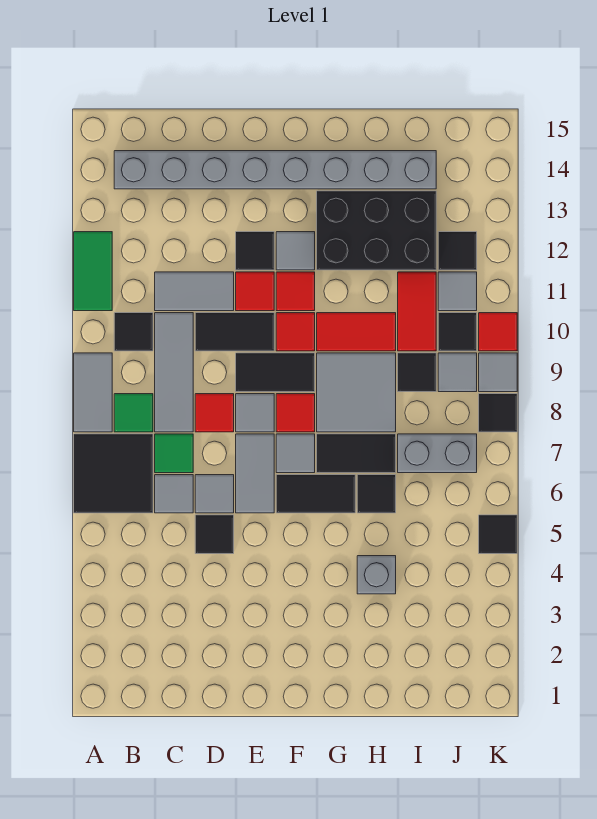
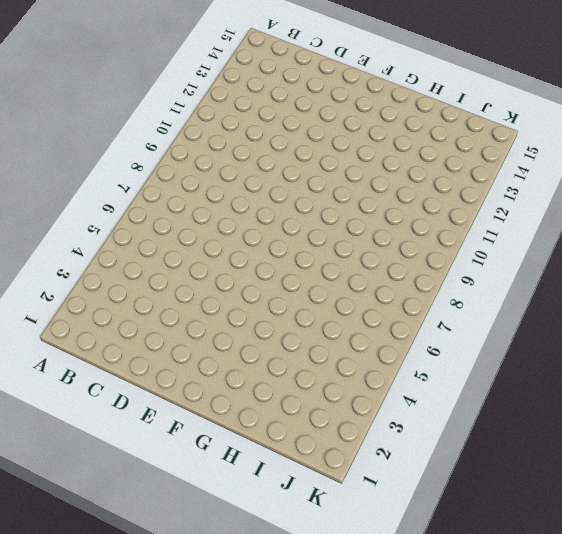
none -> black 2x2 tile [74,434,153,513]
none -> grey 1x2 tile [74,353,112,432]
none -> green 1x2 tile [74,232,112,311]
none -> green 1x1 tile [114,394,153,432]

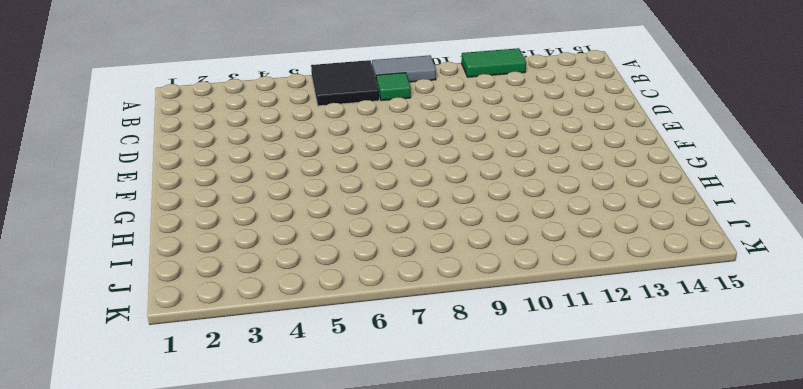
none -> black 1x1 tile [114,313,153,351]
none -> grey 1x8 brick [114,151,436,189]
none -> grey 1x1 tile [155,475,193,513]
none -> green 1x1 tile [155,434,193,473]

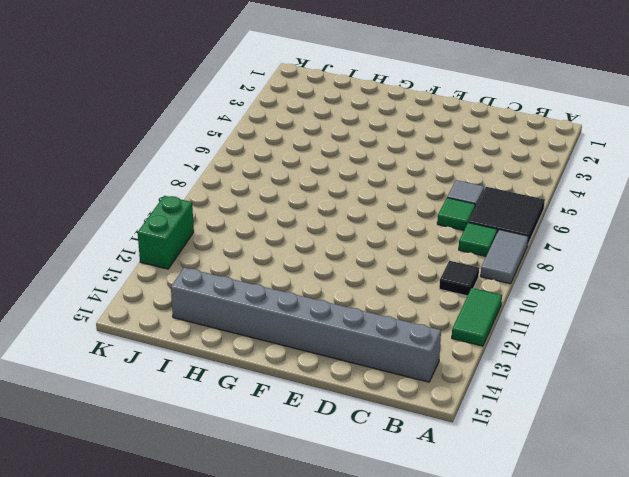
green 1x2 brick [138,196,194,269] -> none
none -> grey 1x3 tile [155,313,193,432]
none -> grey 1x2 tile [155,272,234,311]
none -> black 1x1 tile [195,515,234,554]
none -> grey 1x1 tile [195,475,234,513]

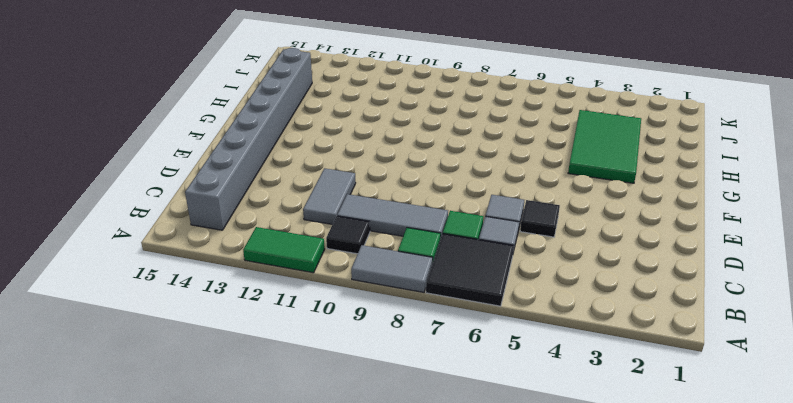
green 2x3 tile [568,110,641,183] -> grey 1x1 brick [357,556,396,594]
none -> red 1x1 tile [195,394,234,432]
none -> black 1x2 tile [195,313,274,351]
none -> grey 1x2 tile [236,434,274,513]
none -> grey 1x1 tile [236,394,274,432]

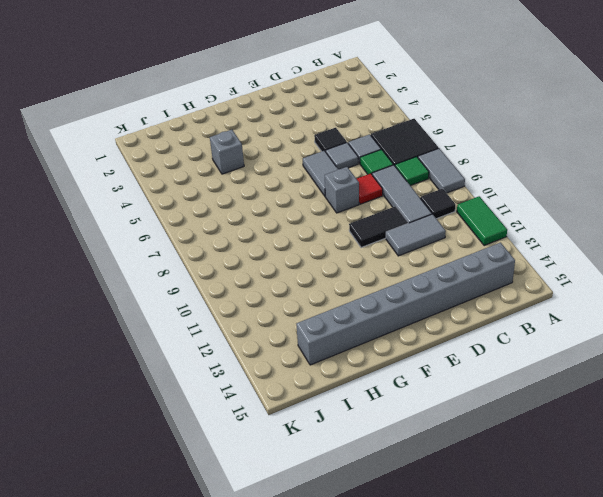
grey 1x1 brick [325,167,359,213] -> grey 1x1 tile [236,394,274,432]
none -> black 1x2 tile [236,353,315,392]
none -> red 1x1 tile [236,272,274,311]
none -> black 1x1 tile [236,232,274,270]
none -> black 1x2 tile [276,475,355,513]

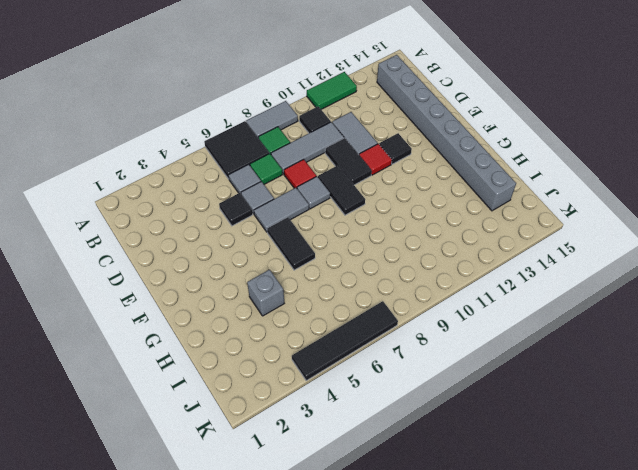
black 1x4 tile [292,301,398,381] -> black 1x1 tile [479,515,517,554]
none -> grey 1x1 tile [276,434,315,473]
none -> red 1x1 tile [276,394,315,432]
none -> red 1x1 tile [276,313,315,351]
none -> red 1x1 tile [276,272,315,311]

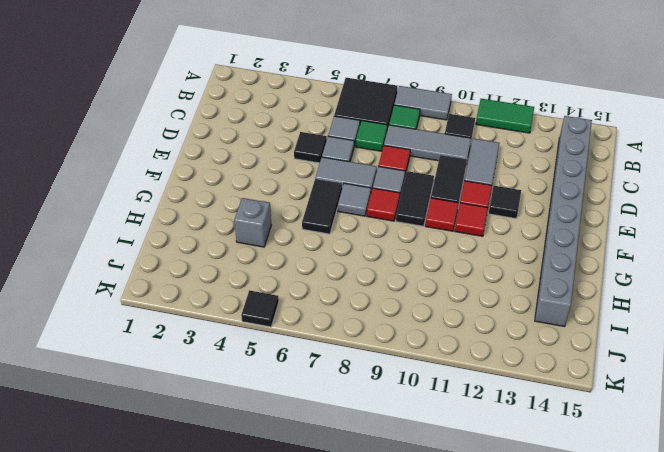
none -> grey 1x1 tile [276,232,315,270]
none -> black 1x2 tile [317,434,396,473]
none -> grey 2x2 tile [317,353,396,432]
none -> red 1x2 tile [317,313,396,351]

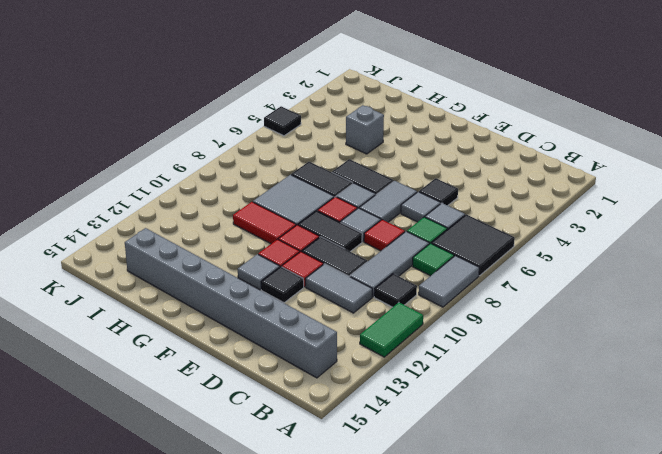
none -> black 2x3 brick [317,191,436,270]
none -> black 1x1 tile [357,475,396,513]
none -> grey 1x2 brick [398,434,477,473]
none -> black 1x1 tile [398,353,436,392]

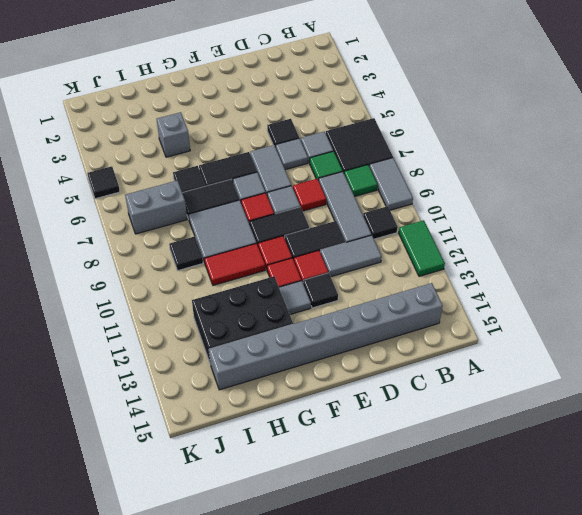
none -> red 1x2 tile [398,272,436,351]
none -> grey 1x1 tile [438,353,477,392]
none -> black 1x1 tile [438,313,477,351]
none -> grey 1x1 tile [438,272,477,311]

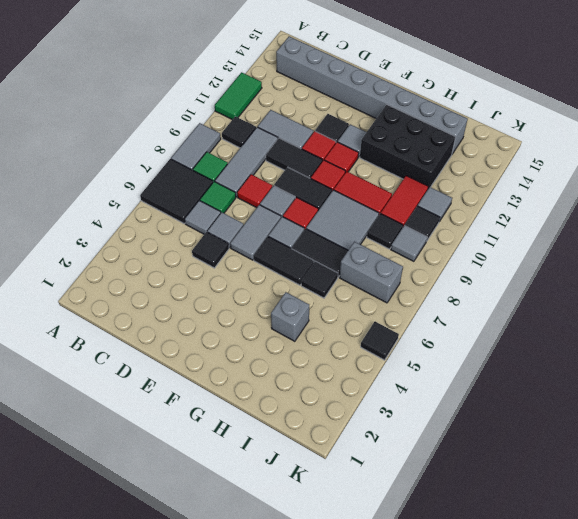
none -> black 1x1 tile [438,232,477,270]
none -> black 1x1 tile [479,394,517,432]
none -> grey 1x1 tile [479,353,517,392]
none -> red 1x1 tile [479,313,517,351]

